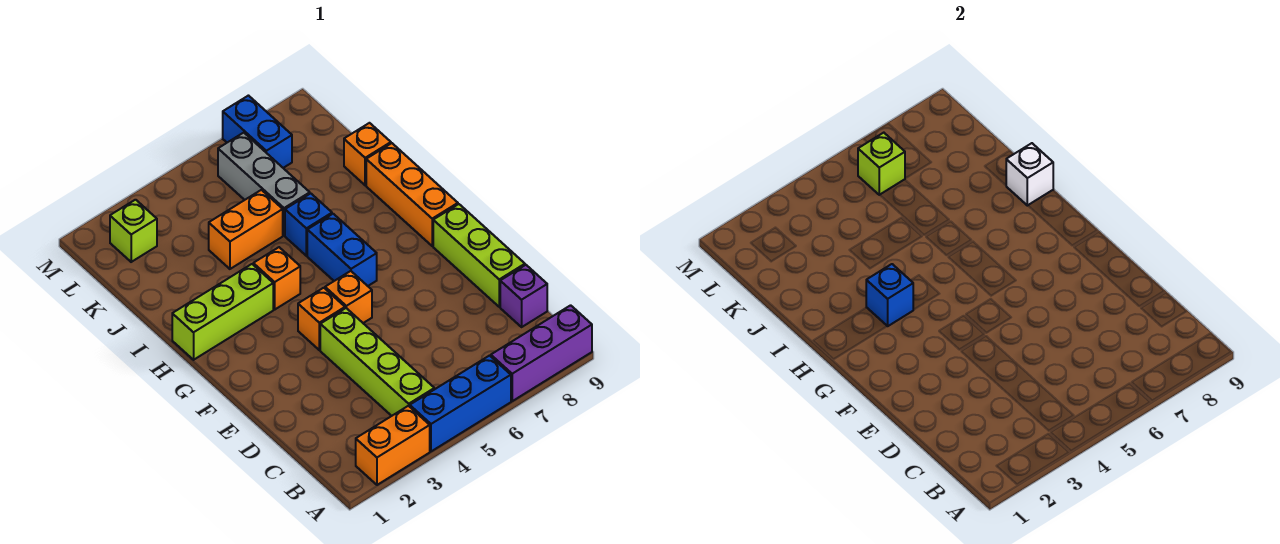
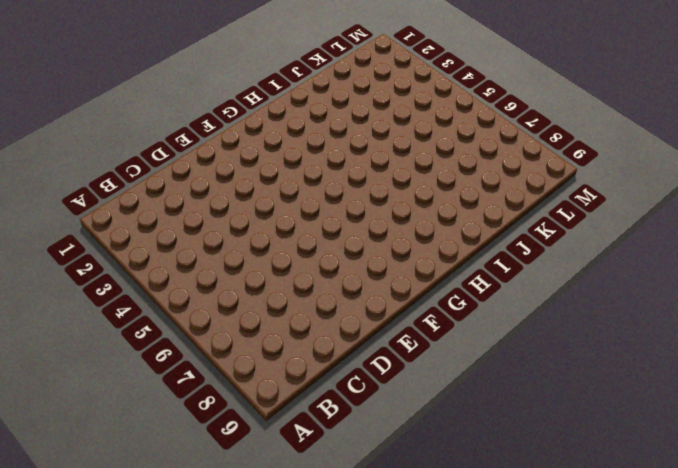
none -> orange 1x2 brick [356,406,430,485]
none -> blue 1x3 brick [410,356,511,451]
none -> purple 1x3 brick [491,305,592,401]

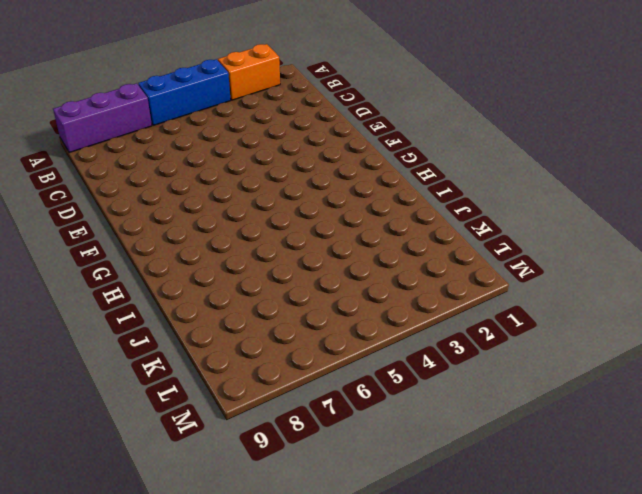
none -> lime 1x4 brick [320,308,434,416]
none -> purple 1x1 brick [500,265,547,327]
none -> lime 1x3 brick [433,204,525,307]

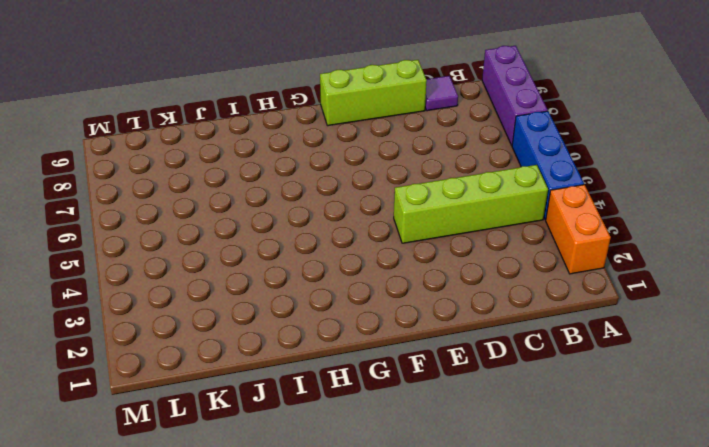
purple 1x1 tile [425,76,458,111] -> purple 1x1 brick [500,265,547,327]
none -> orange 1x1 brick [298,288,345,350]
none -> orange 1x1 brick [325,271,372,323]
none -> blue 1x2 brick [307,214,377,286]

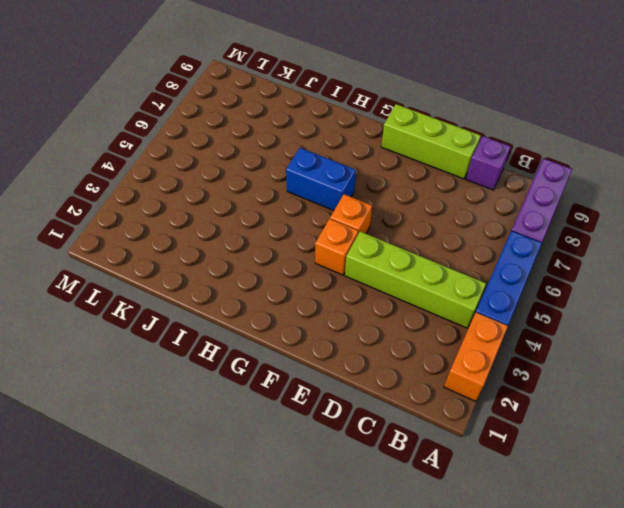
none -> orange 1x3 brick [366,143,458,246]
none -> lime 1x3 brick [172,264,273,360]
none -> orange 1x1 brick [253,247,300,309]

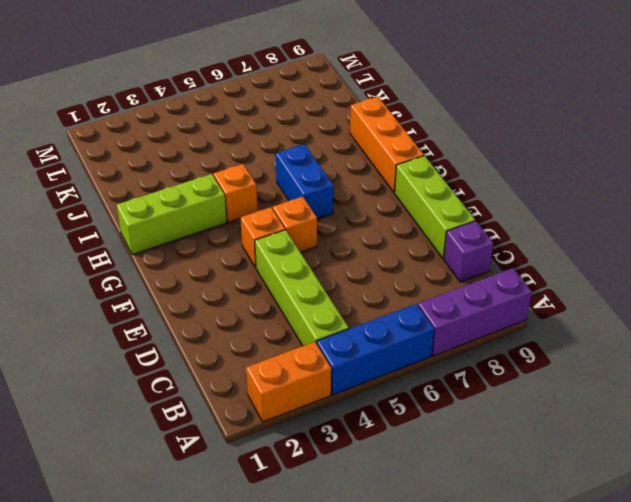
none -> blue 1x1 brick [285,193,332,256]
none -> orange 1x2 brick [209,190,283,269]
none -> grey 1x3 brick [218,133,310,236]

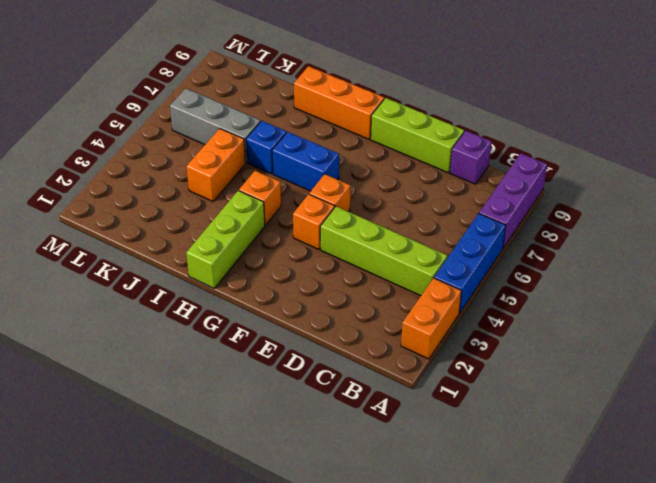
none -> orange 1x1 brick [344,123,391,185]
none -> lime 1x1 brick [110,200,157,262]
none -> blue 1x2 brick [223,96,292,168]

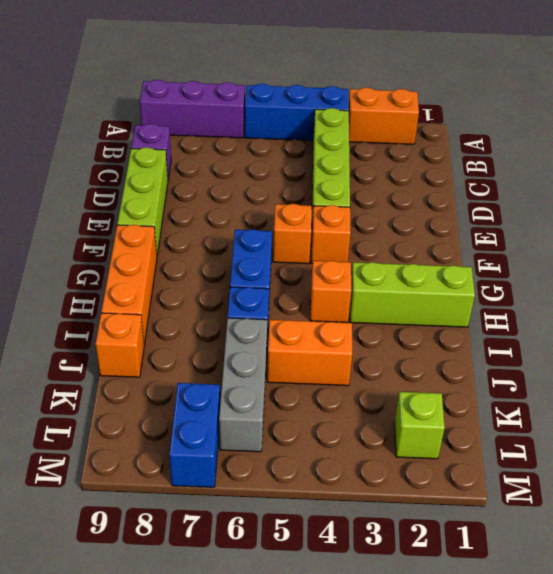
none -> blue 1x1 brick [866,264,913,326]
none -> white 1x1 brick [1006,143,1053,206]
none -> lime 1x1 brick [858,133,905,195]

